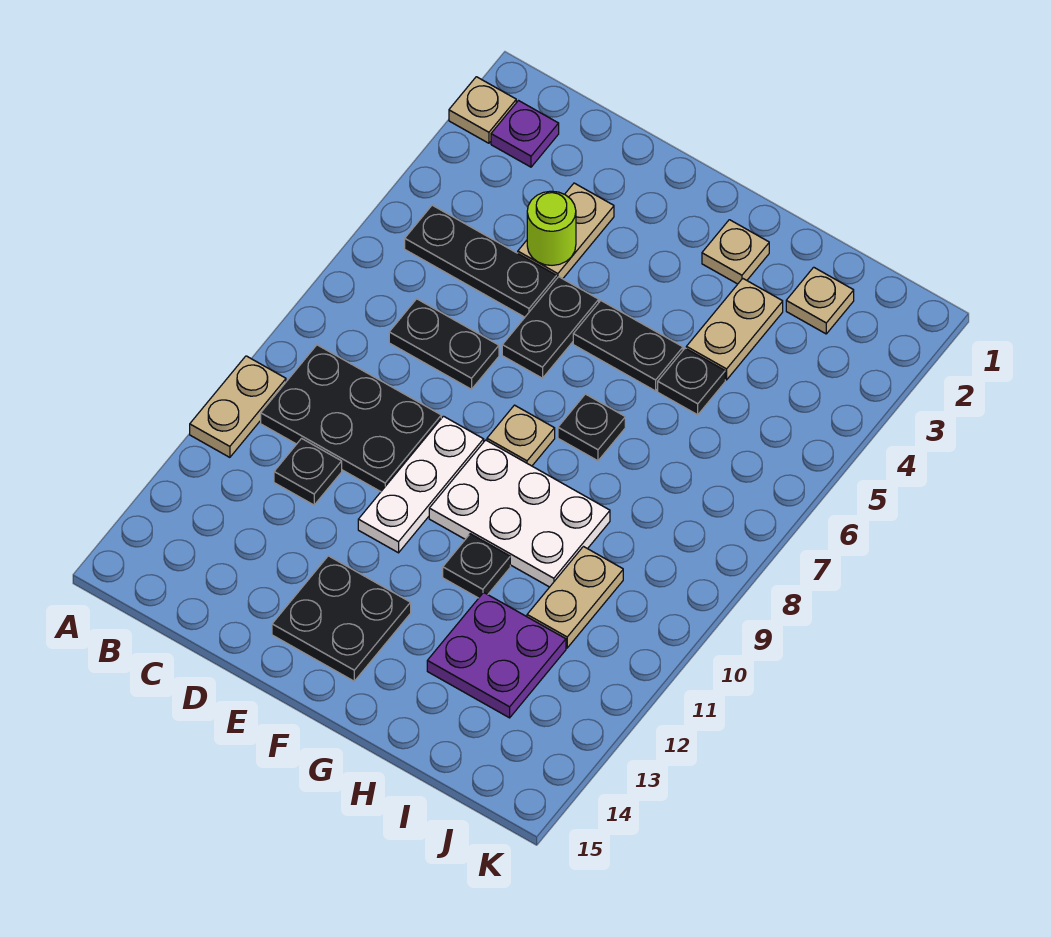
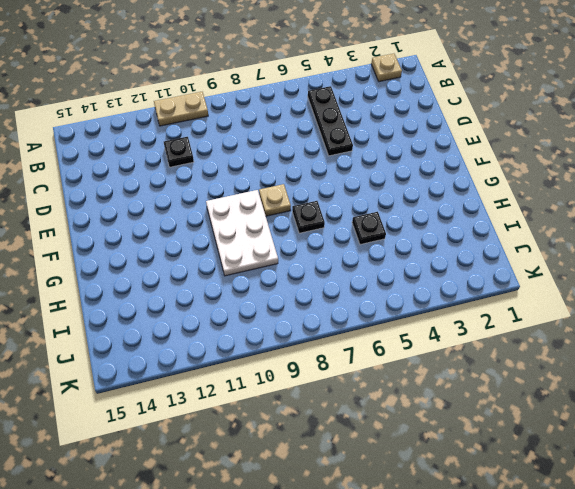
none -> purple 1x1 plate [491,101,559,167]
none -> black 2x3 plate [261,345,441,492]
none -> black 1x2 plate [389,299,499,389]

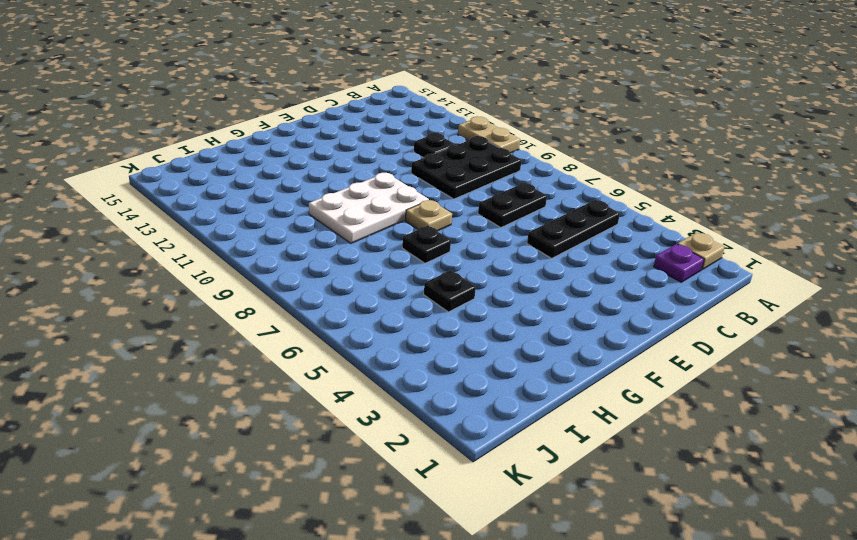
none -> tan 1x2 plate [518,183,614,279]
none -> black 1x2 plate [502,277,599,378]
none -> white 1x3 plate [358,416,484,553]

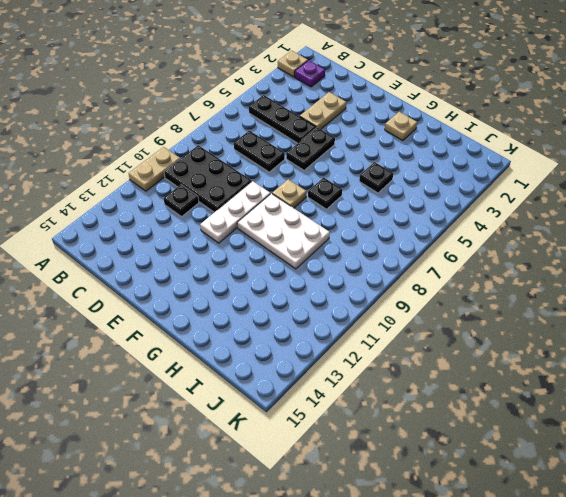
none -> black 2x2 plate [272,556,411,681]
none -> black 1x2 plate [573,301,683,391]
none -> black 1x1 plate [443,534,510,598]

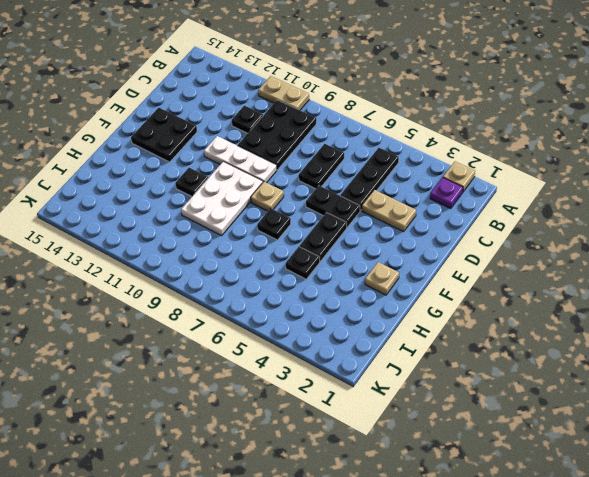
none -> tan 1x2 plate [686,278,783,380]
none -> purple 2x2 plate [427,592,566,718]
none -> tan 1x1 plate [786,267,854,334]

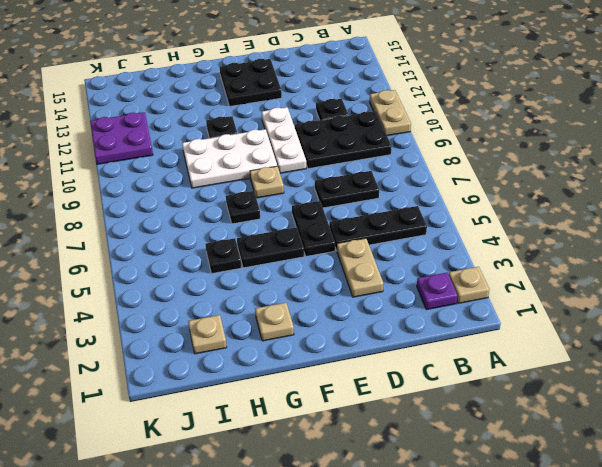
purple 2x2 plate [90,112,153,164] -> purple 2x2 plate moved to [427,592,566,718]
none -> tan 1x2 plate [686,278,783,380]
none -> tan 1x2 plate [527,547,623,648]
none -> lime 1x1 round brick [527,191,576,265]

